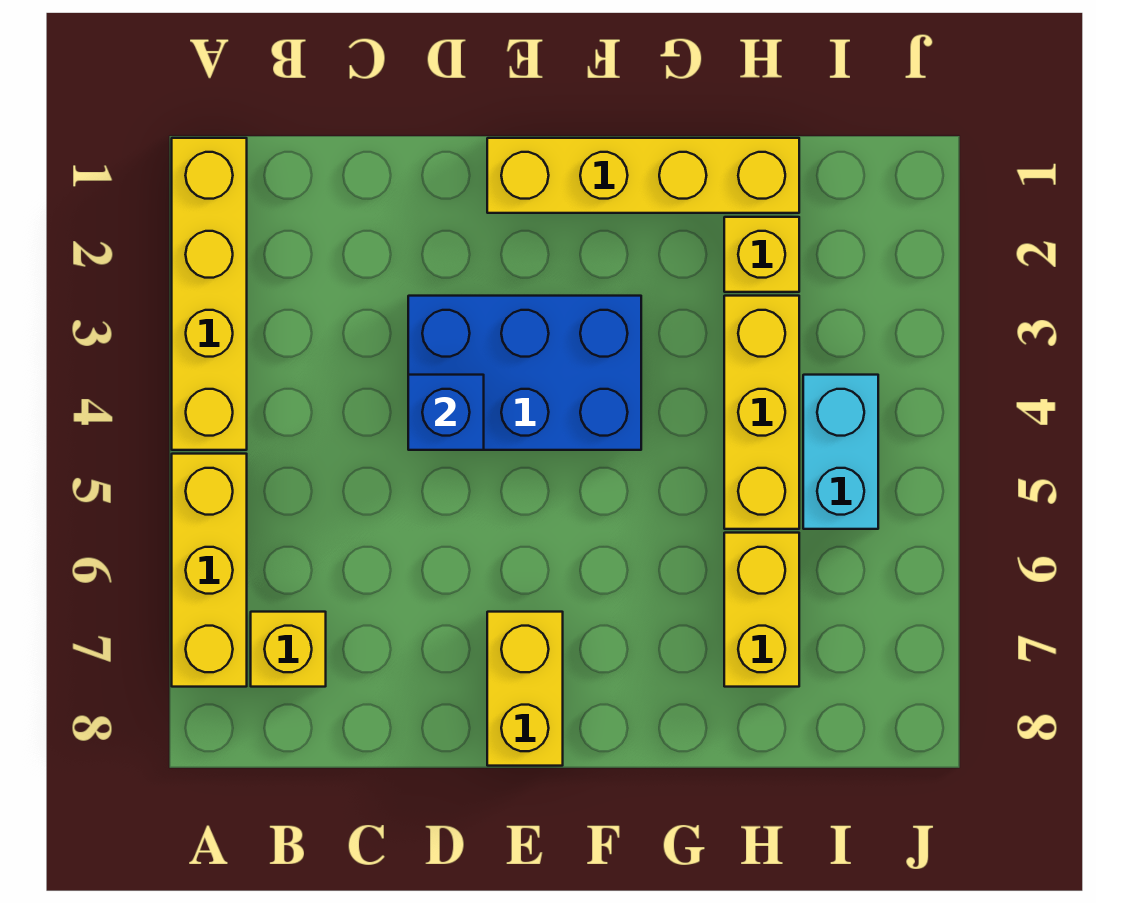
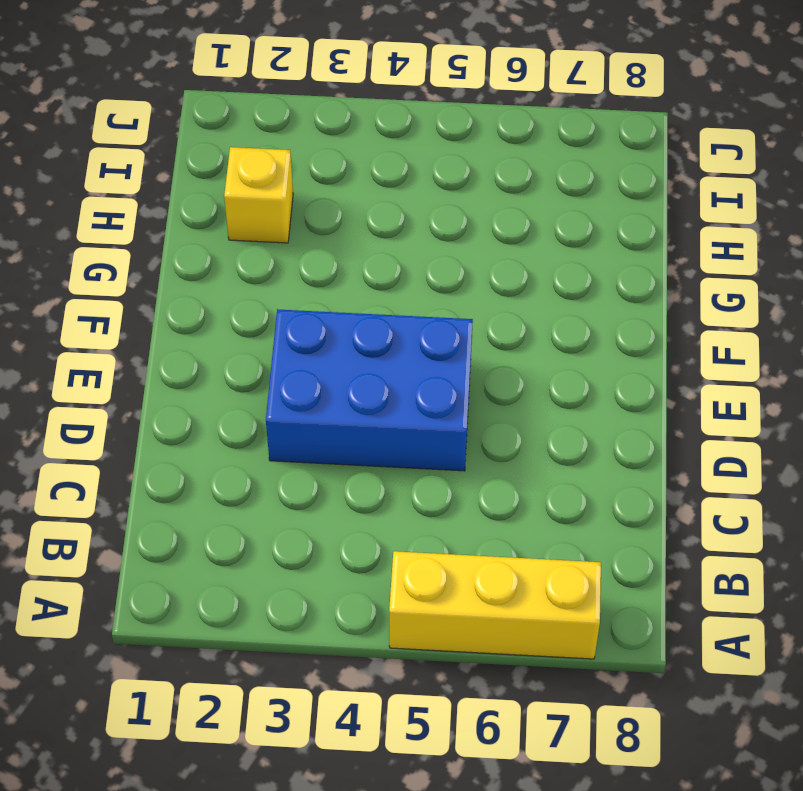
blue 2x3 brick [266,309,473,471] -> blue 2x3 brick turned to [408,296,641,450]
none -> yellow 1x4 brick [172,138,247,450]
none -> yellow 1x1 brick [251,612,326,687]

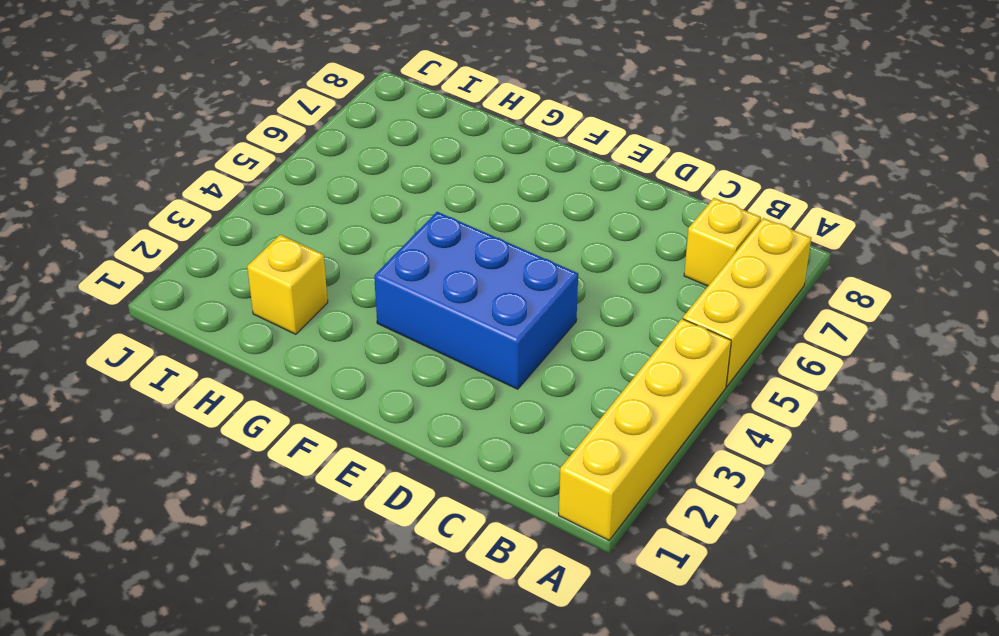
none -> yellow 1x4 brick [487,138,799,213]
none -> yellow 1x2 brick [487,612,563,766]

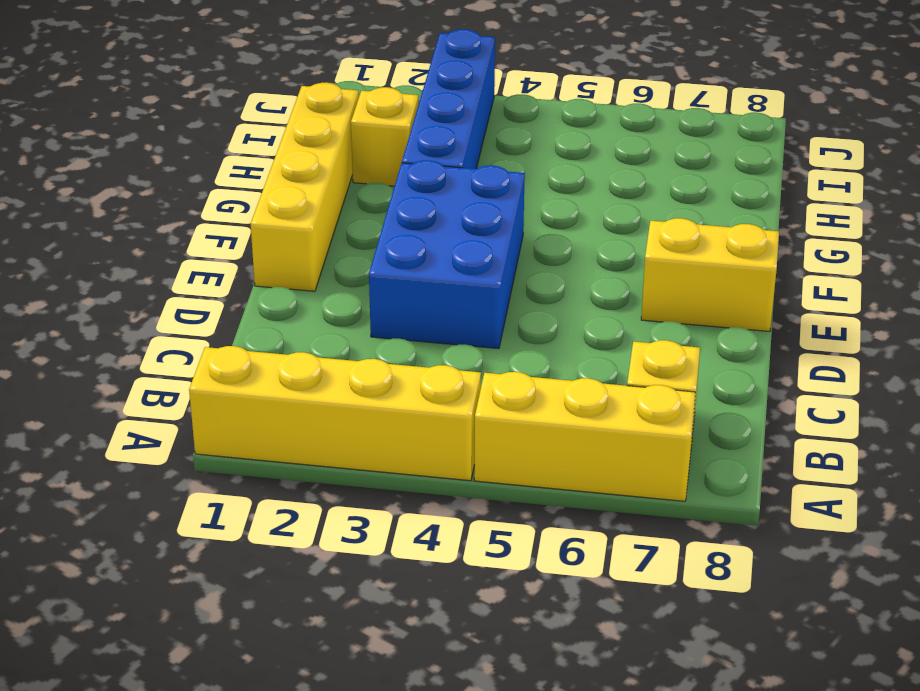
blue 1x4 brick [402,29,495,169] -> yellow 1x3 brick [724,296,799,529]
none -> yellow 1x2 brick [724,533,799,687]
none -> cyan 1x2 brick [803,375,878,529]

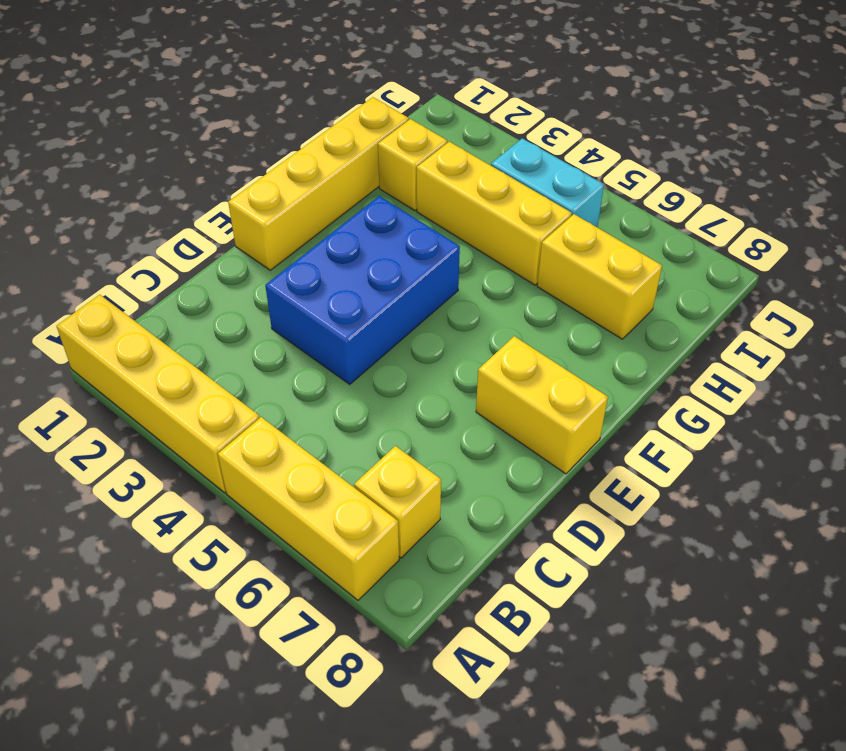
none -> blue 1x1 brick [408,375,484,450]

